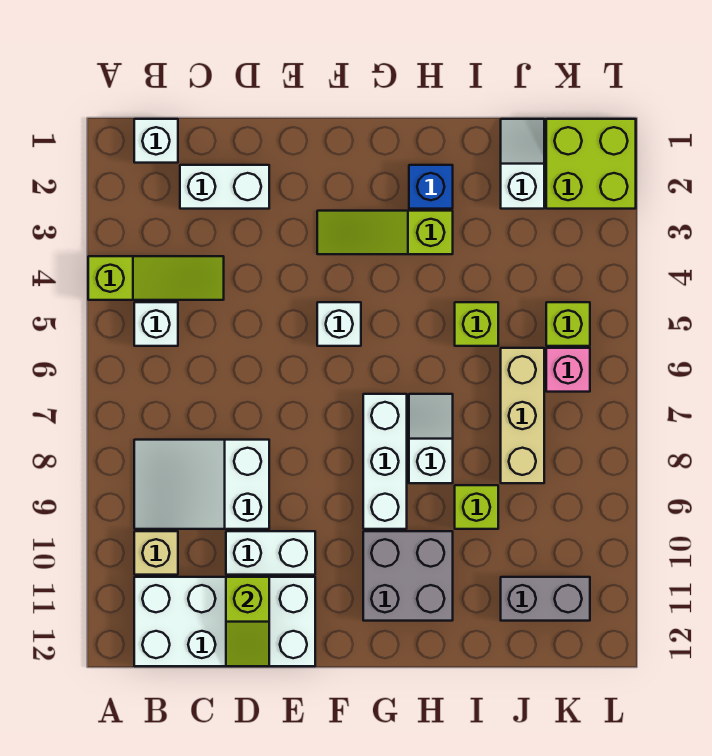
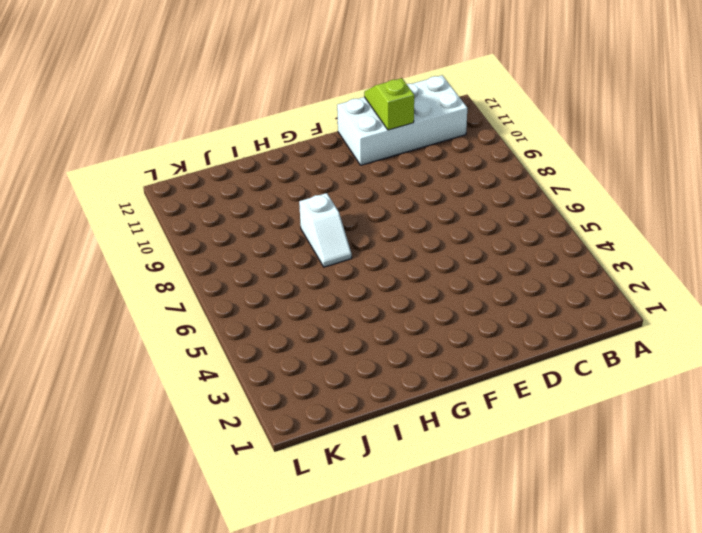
none -> lime 1x3 slope [88,256,224,300]
none -> white 1x1 brick [134,119,178,163]
none -> white 1x1 brick [134,302,178,346]

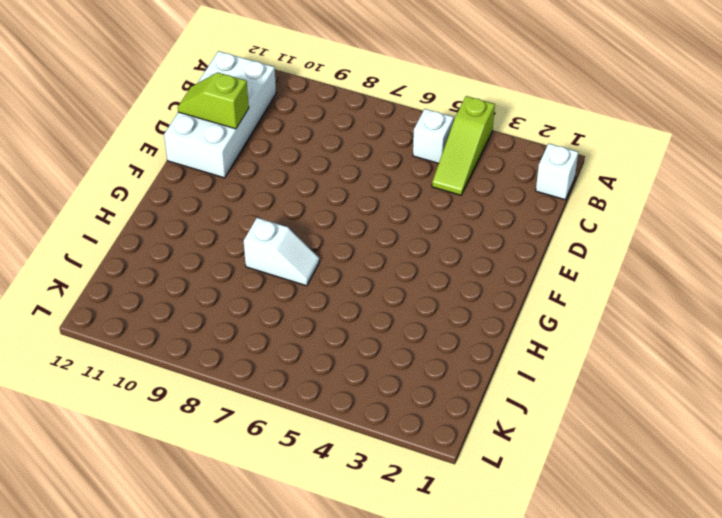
none -> white 2x3 slope [134,440,269,529]
none -> tan 1x1 brick [134,531,178,575]
none -> white 1x2 brick [180,165,269,209]

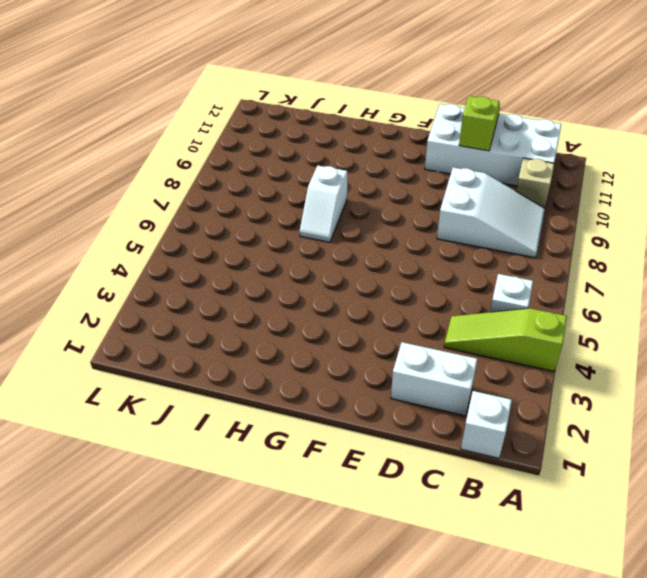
none -> white 1x2 brick [226,531,315,575]
none -> lime 1x3 slope [317,211,453,254]
none -> white 1x1 brick [317,302,361,346]

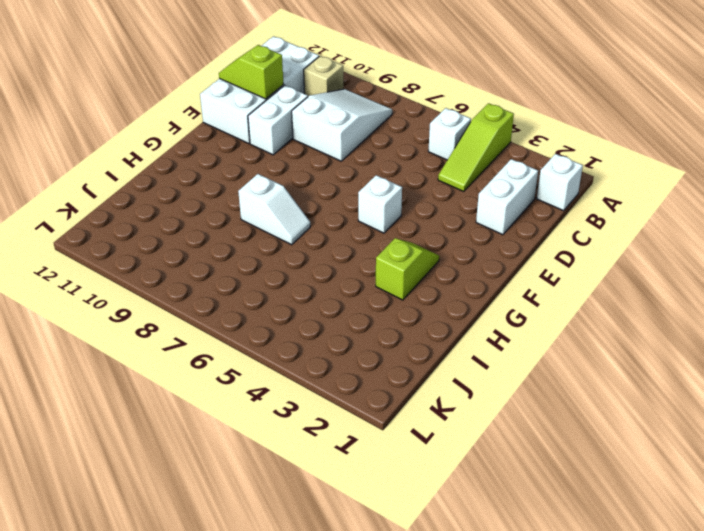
lime 1x2 slope [376,238,439,300] -> lime 1x3 slope [317,211,453,254]
none -> white 1x3 brick [363,394,407,529]
none -> grey 2x2 brick [363,531,453,621]
none -> blue 1x1 brick [409,165,453,209]

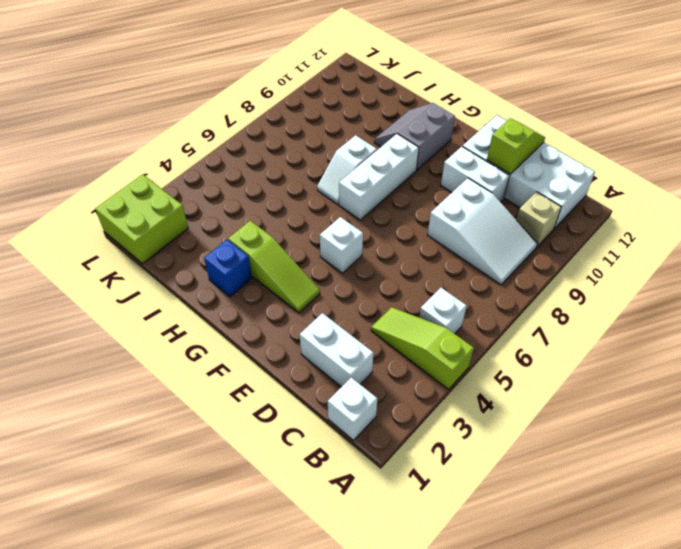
grey 2x2 slope [374,103,455,170] -> grey 2x2 brick [363,531,453,621]
none -> lime 1x1 brick [455,302,498,346]
none -> lime 1x1 brick [455,485,498,529]
none -> white 1x2 slope [501,119,544,209]

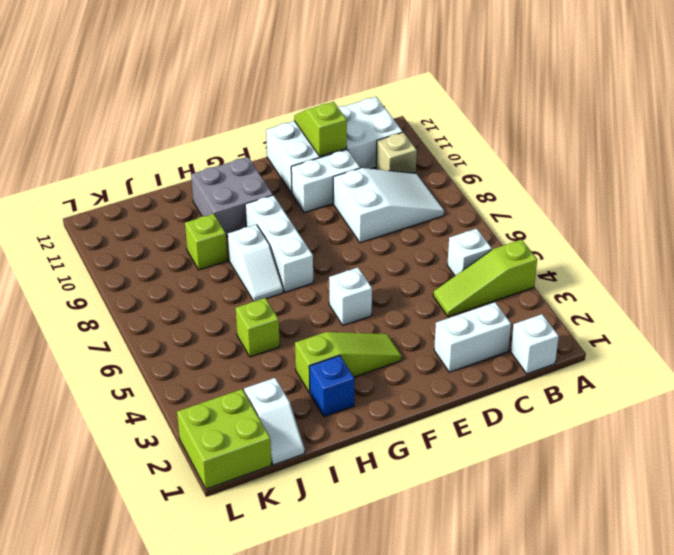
none -> tan 1x3 brick [501,348,544,483]
none -> grey 1x2 brick [501,577,590,621]
none -> lime 1x1 brick [546,302,590,346]

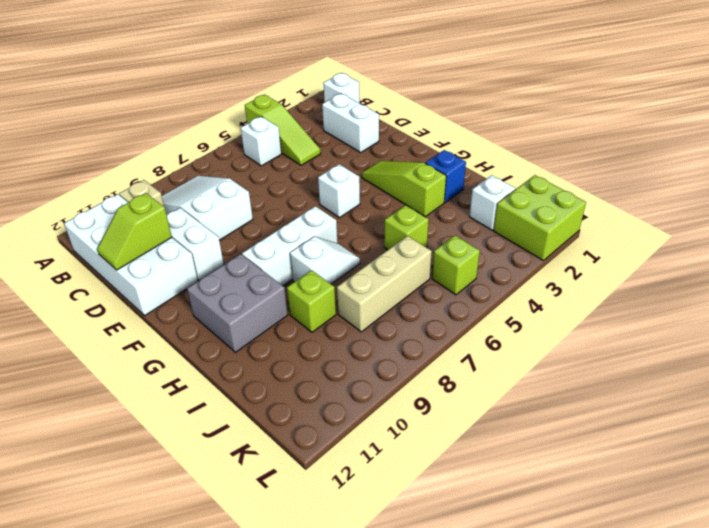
none -> grey 1x2 brick [501,577,590,621]
none -> pink 1x1 brick [546,348,590,392]

